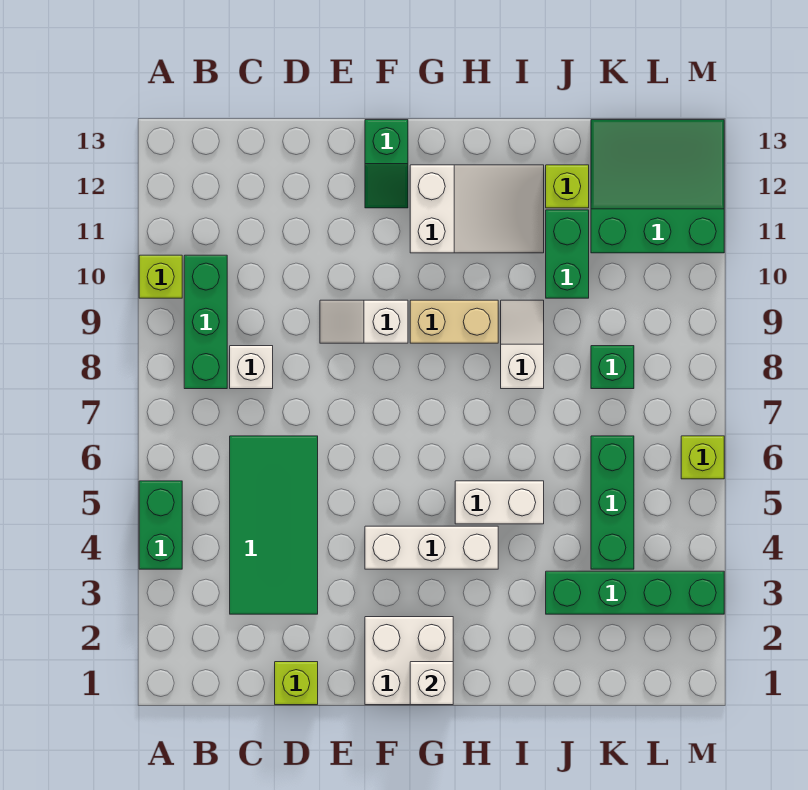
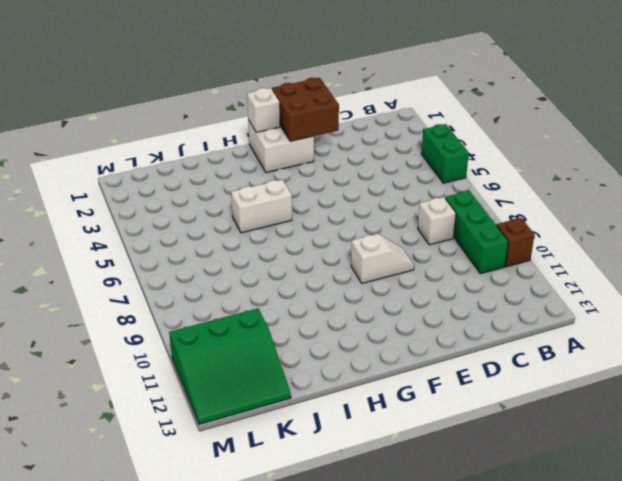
brown 1x1 brick [497,218,535,267] -> lime 1x1 brick [139,255,182,298]
brown 2x2 brick [272,78,339,141] -> none
none -> green 2x4 tile [230,436,318,614]
none -> lime 1x1 brick [275,662,318,705]
none -> white 1x3 brick [365,526,498,569]

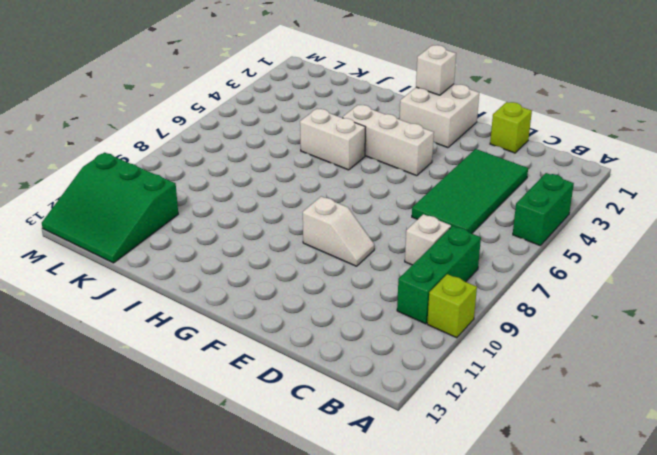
none -> green 1x2 slope [365,120,408,208]
none -> tan 1x2 brick [410,300,498,343]
none -> white 2x3 slope [410,165,544,253]

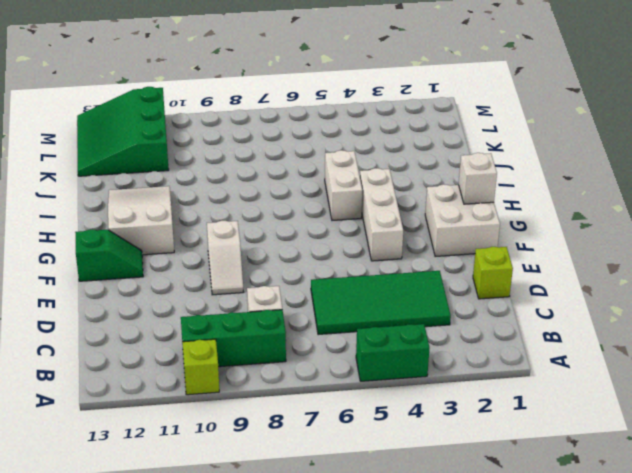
none -> tan 1x2 brick [410,300,498,343]
none -> white 1x2 slope [501,300,544,389]
none -> green 1x4 brick [546,571,724,614]

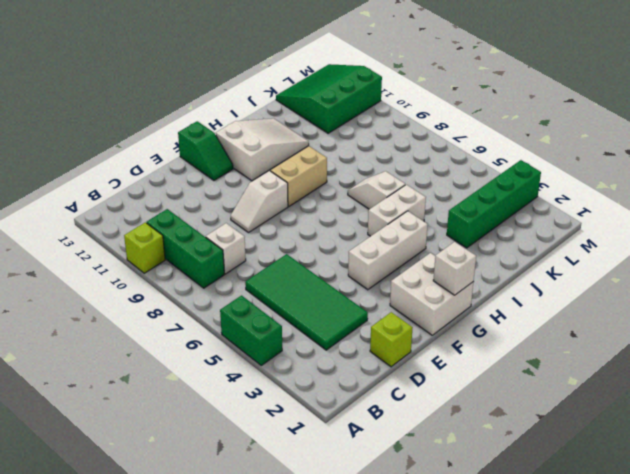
white 1x2 slope [348,171,405,209] -> white 1x2 slope moved to [501,300,544,389]
none -> green 1x2 brick [546,210,589,298]
none -> lime 1x1 brick [546,165,589,208]
none -> green 1x3 brick [591,436,634,569]

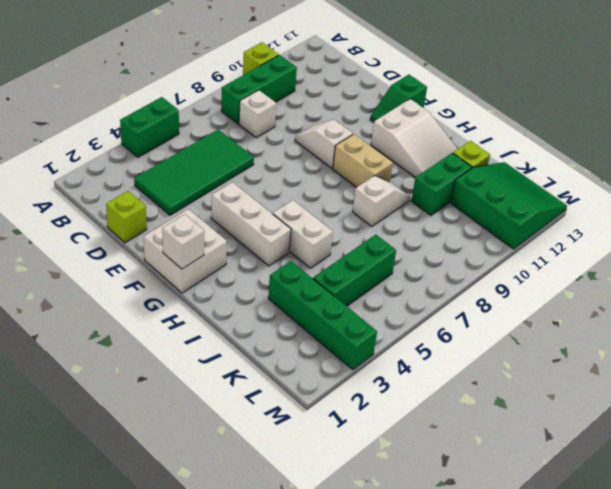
none -> green 1x1 brick [591,346,634,389]
none -> lime 1x1 brick [681,436,724,479]

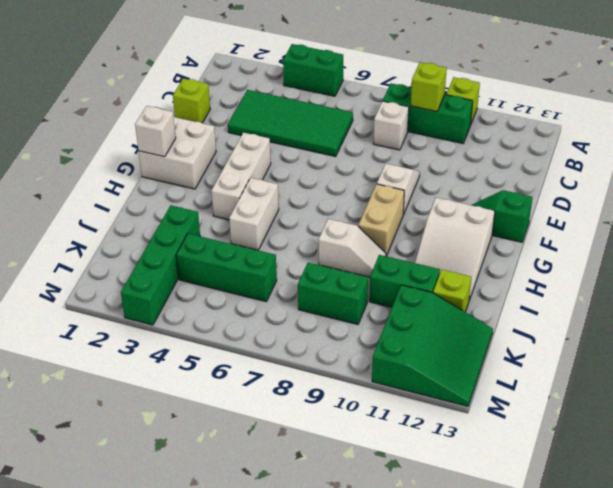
lime 1x1 brick [411,62,447,111] -> lime 1x1 brick moved to [681,436,724,479]
green 1x2 brick [298,263,368,324] -> green 1x1 brick [591,346,634,389]

